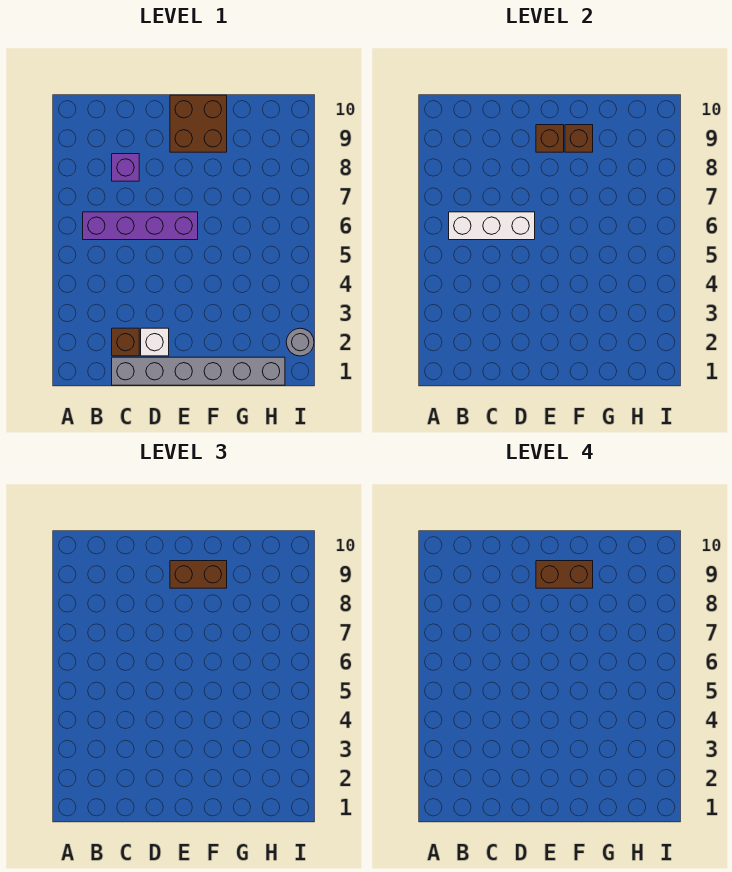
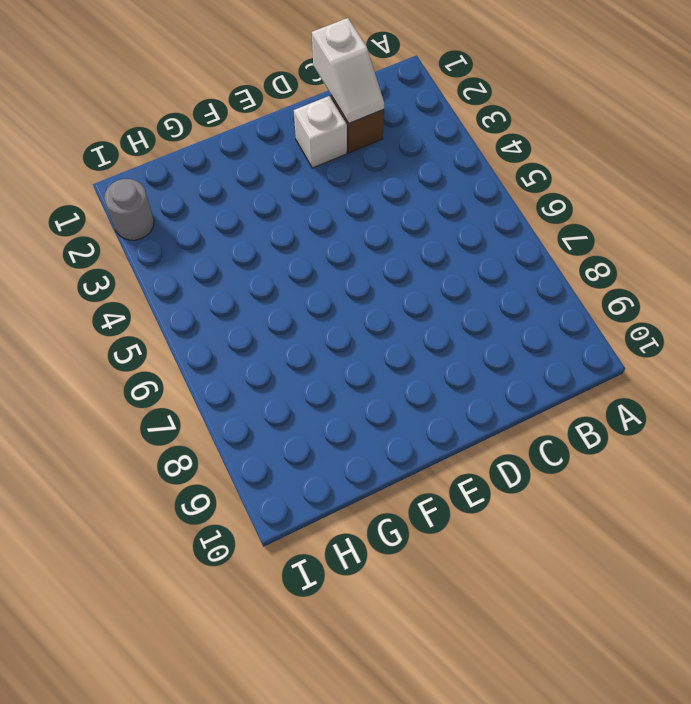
white 1x2 slope [312,18,384,123] -> none
none -> purple 1x4 brick [83,212,198,240]
none -> grey 1x6 brick [112,357,285,385]
none -> purple 1x1 brick [112,154,139,181]

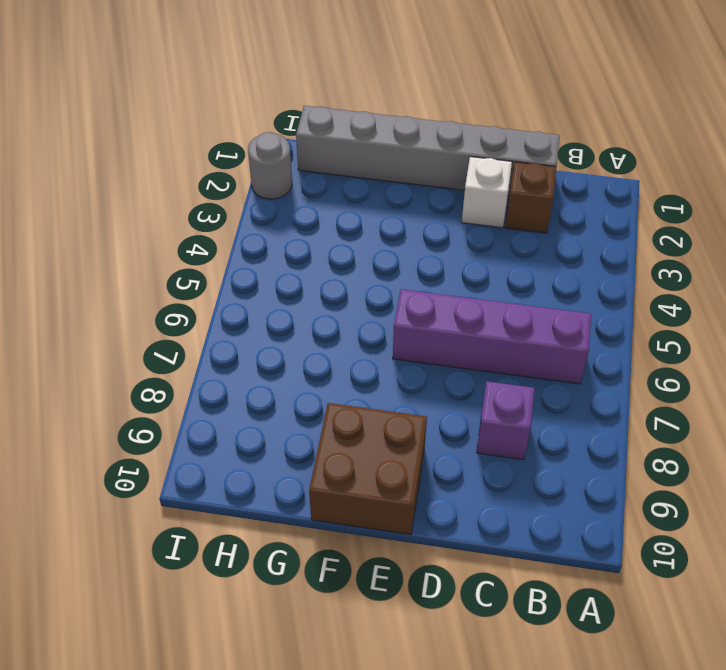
none -> white 1x3 brick [449,212,535,240]
none -> brown 1x1 brick [536,125,564,152]
none -> brown 1x1 brick [565,125,593,152]

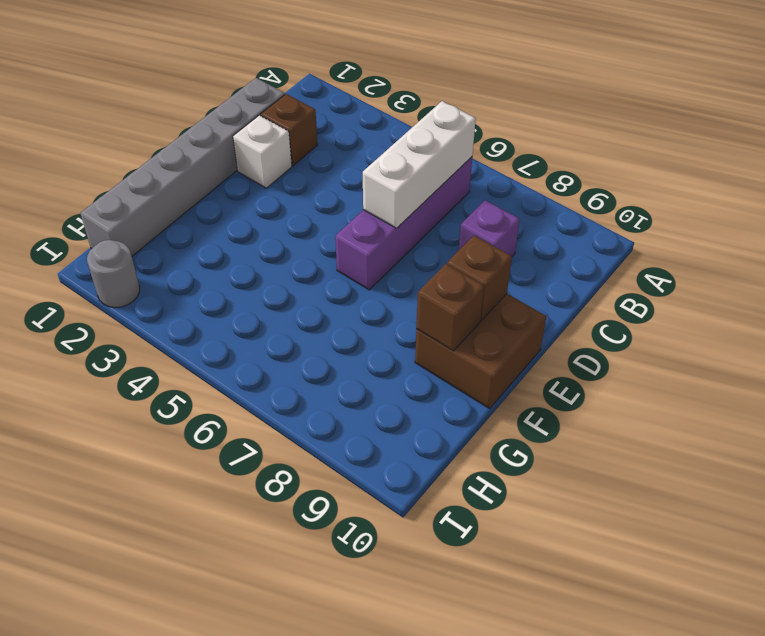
none -> brown 1x2 brick [170,561,227,588]
none -> brown 1x2 brick [536,561,593,588]

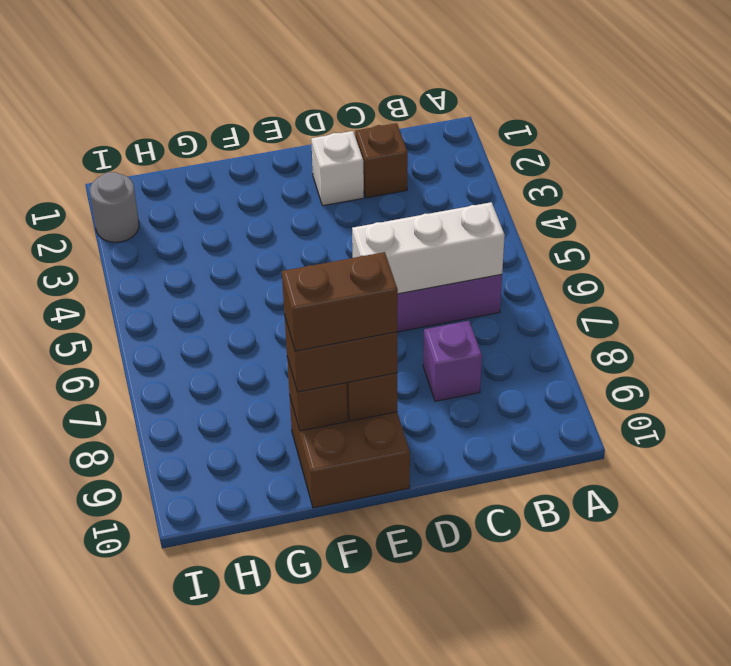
none -> grey 1x6 brick [112,357,285,385]

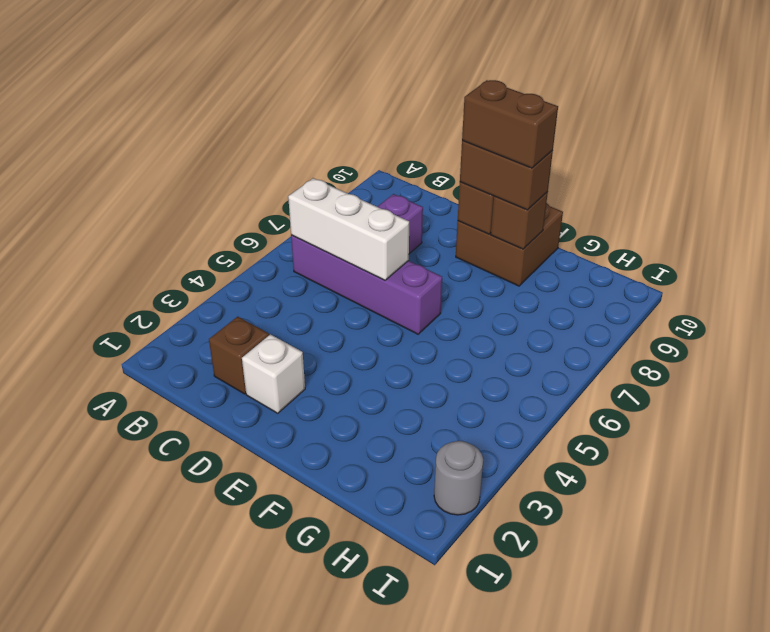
none -> grey 1x6 brick [112,357,285,385]

